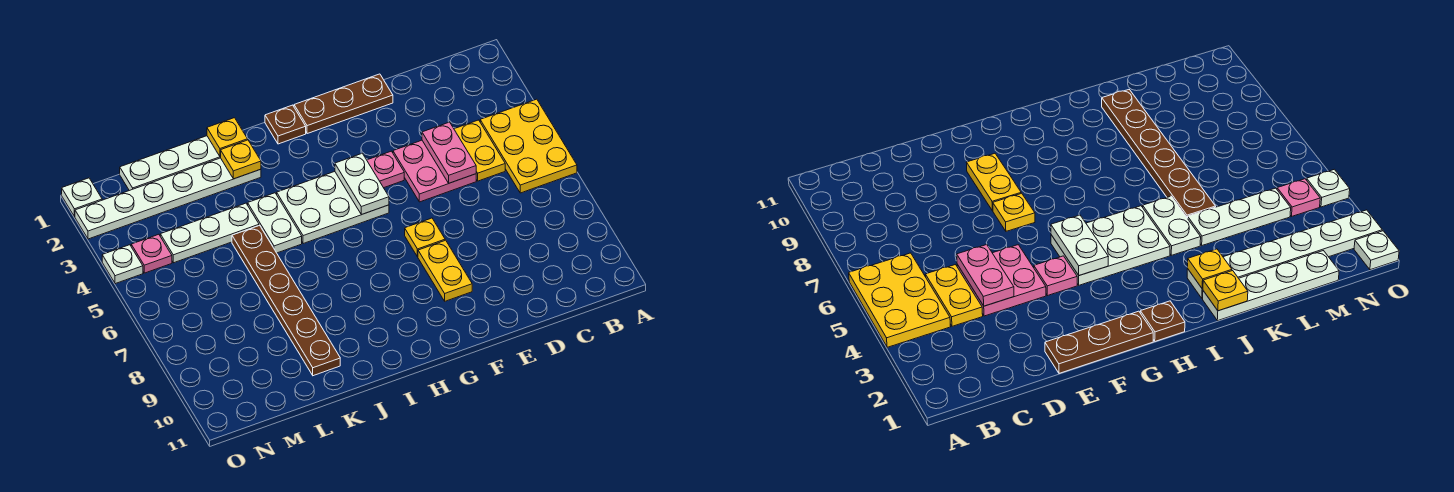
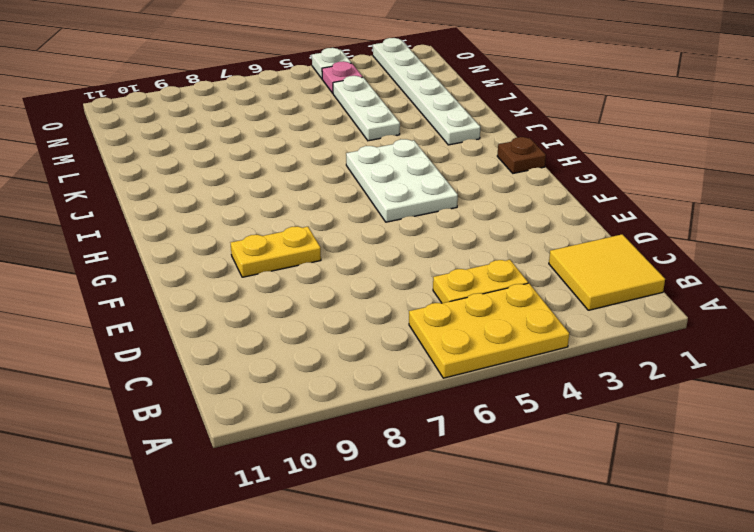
yellow 2x2 tile [549,234,665,310] -> none
none -> pink 2x2 plate [393,140,476,202]
none -> brown 1x3 plate [294,74,393,134]
none -> pink 1x1 plate [367,151,404,188]

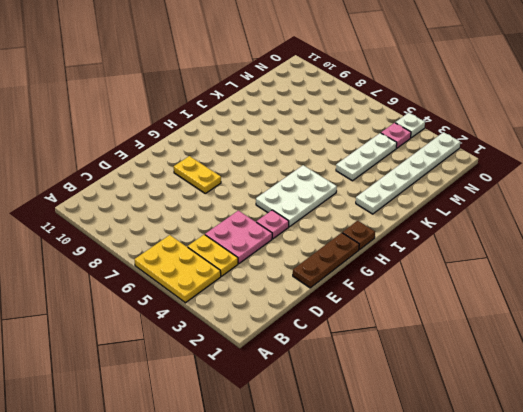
none -> yellow 1x1 plate [405,218,445,257]
none -> white 1x4 plate [120,136,221,191]
none -> white 1x2 plate [248,193,302,253]

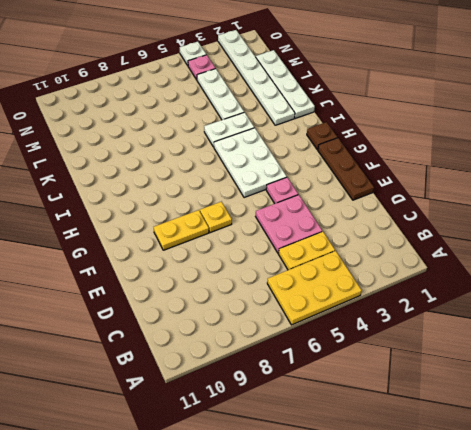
none -> brown 1x6 plate [232,225,340,376]
none -> white 1x1 plate [62,178,102,217]
none -> pink 1x2 plate [422,122,476,183]

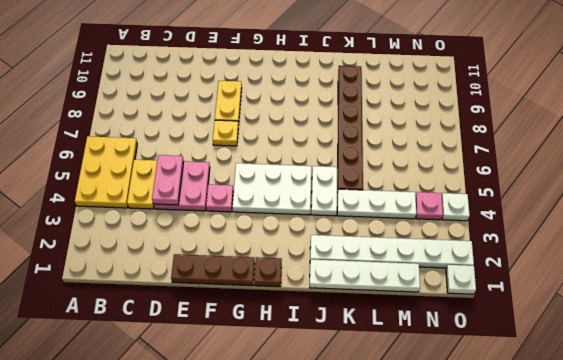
none -> white 1x2 plate [335,153,389,214]
none -> yellow 1x1 plate [207,118,248,156]
none -> yellow 1x1 plate [220,140,261,179]

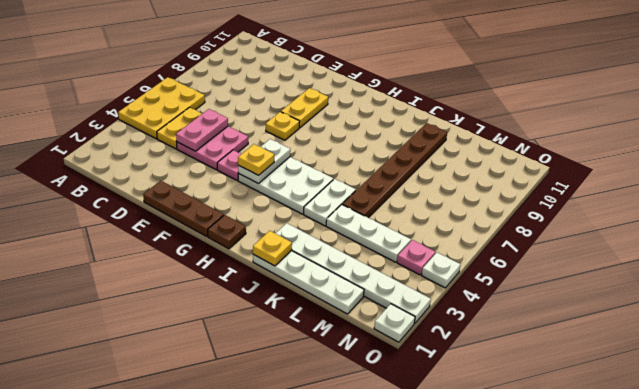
yellow 1x1 plate [238,144,274,175] -> yellow 1x1 plate moved to [220,140,261,179]

